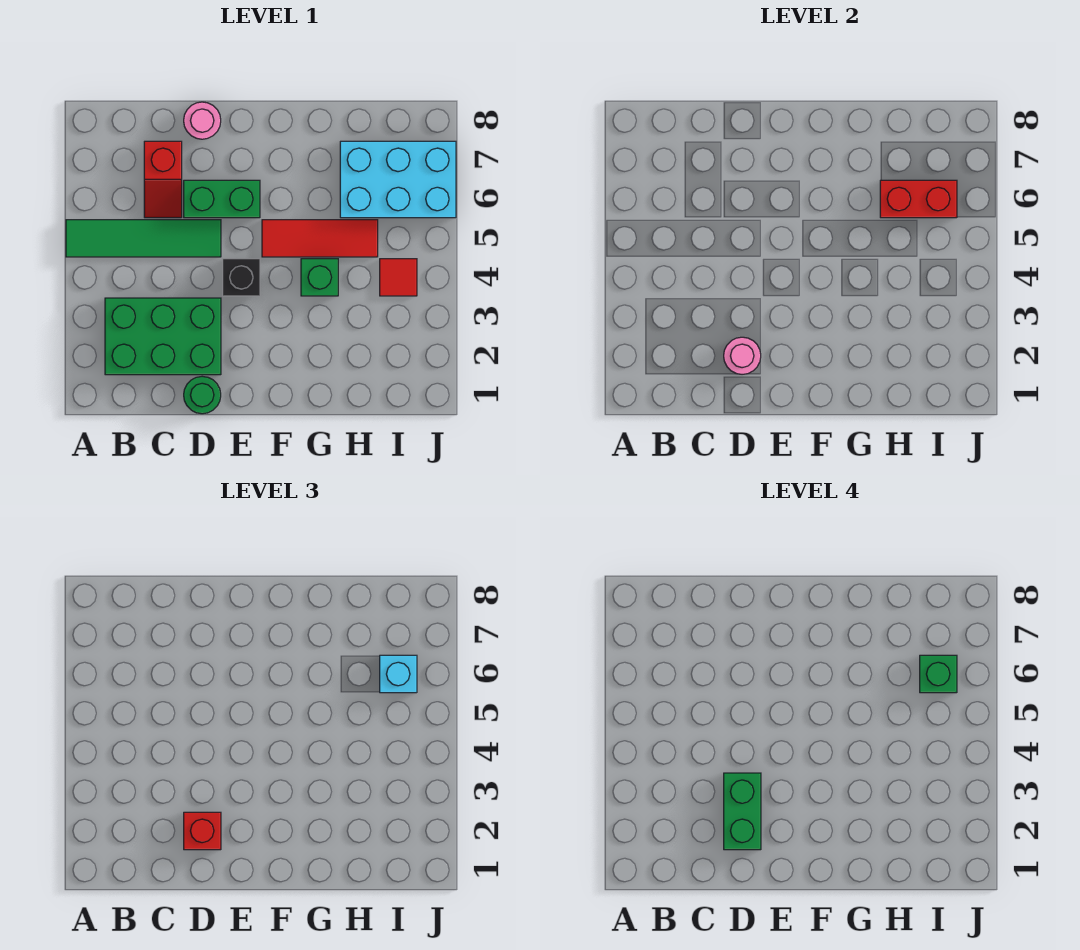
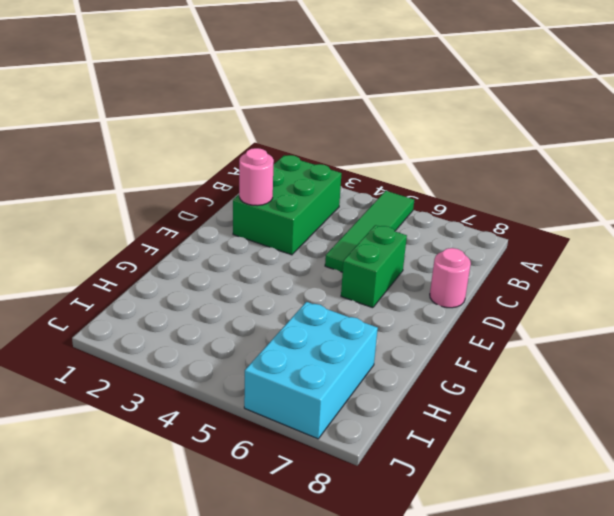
none -> red 1x2 slope [144,141,182,218]
none -> green 1x1 round brick [184,376,221,414]
none -> black 1x1 brick [223,259,260,296]

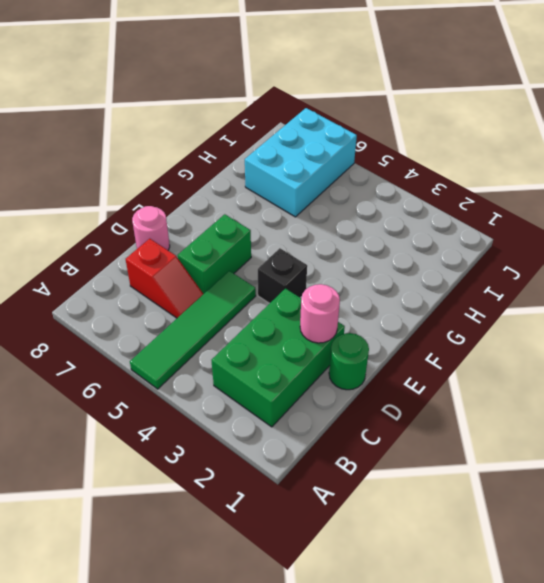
none -> red 1x3 tile [262,220,378,257]
none -> green 1x1 brick [301,259,338,296]
none -> red 1x1 tile [380,259,417,296]

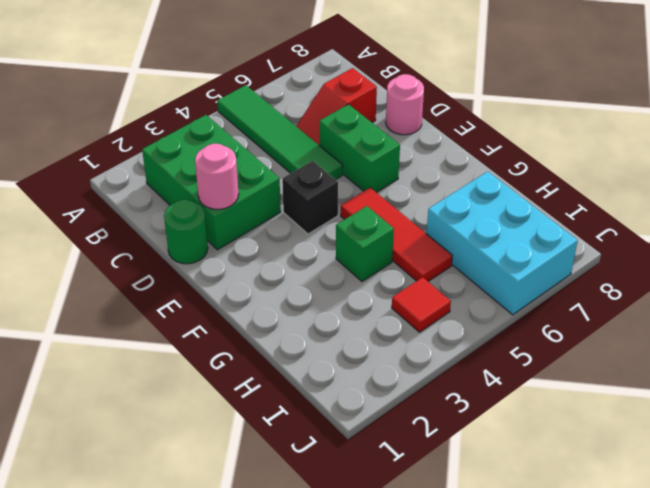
none -> red 1x2 brick [880,180,957,218]
none -> red 1x1 brick [184,812,221,850]
none -> cyan 1x1 brick [380,655,417,693]

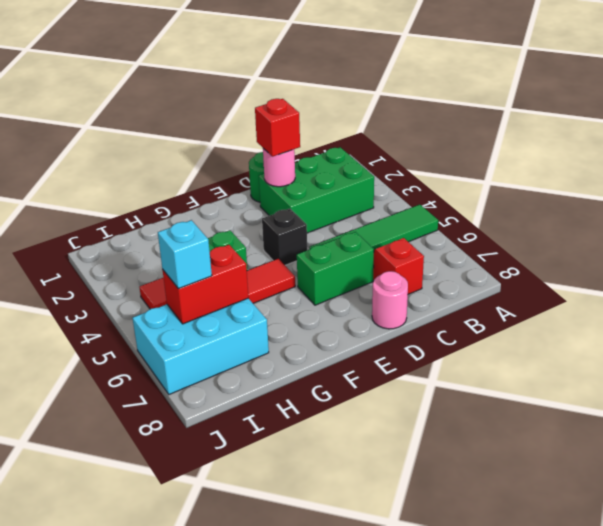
none -> green 1x2 brick [724,773,761,850]
none -> green 1x1 brick [920,655,957,693]

